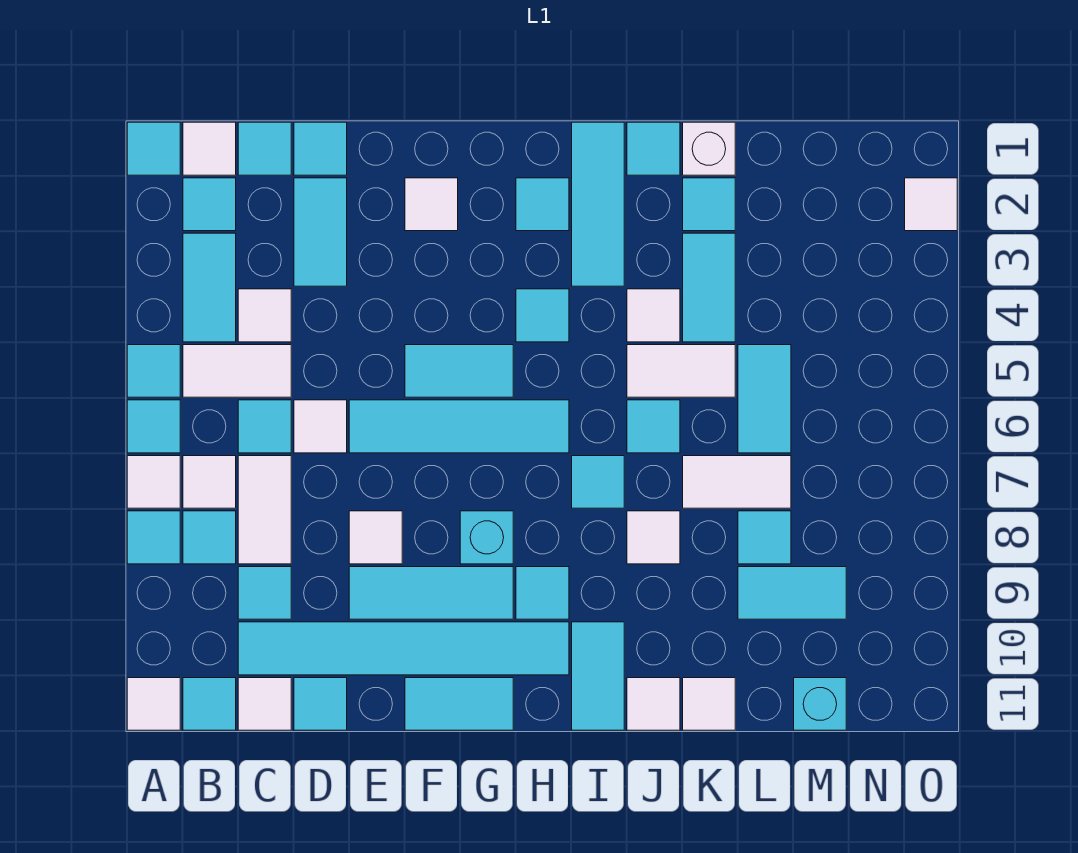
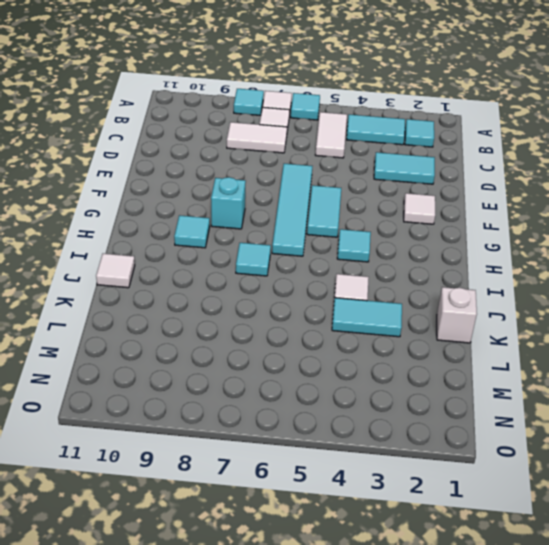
none -> cyan 1x1 tile [127,122,180,175]
none -> cyan 1x1 tile [127,345,180,397]
none -> white 1x1 tile [127,678,180,730]
none -> white 1x1 tile [183,122,236,175]

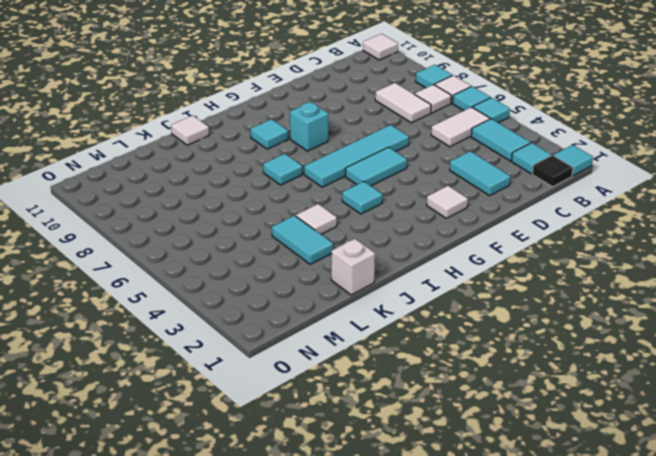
black 1x1 tile [532,155,573,187] -> white 1x1 tile [183,122,236,175]
none -> cyan 1x1 tile [183,511,236,564]
none -> cyan 1x1 tile [183,678,236,730]
none -> cyan 1x1 tile [238,122,291,175]
none -> white 1x1 tile [238,289,291,342]

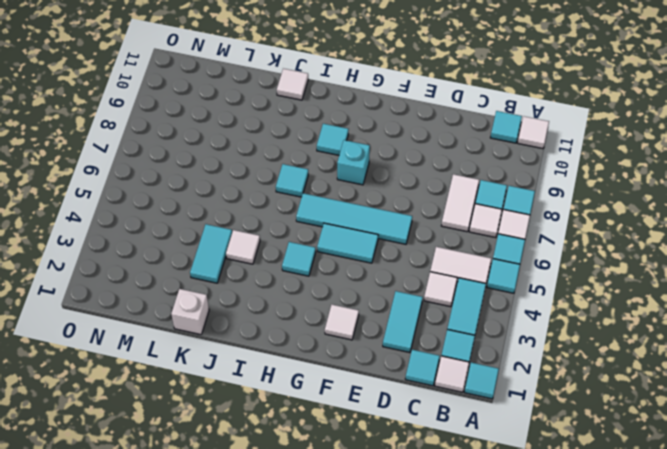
none -> cyan 1x1 tile [238,400,291,453]
none -> cyan 1x1 tile [238,567,291,619]
none -> cyan 1x6 tile [238,622,569,675]
none -> white 1x1 tile [238,678,291,730]

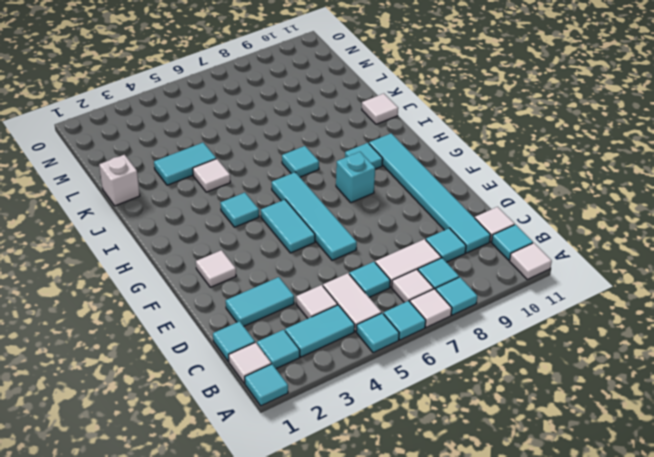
none -> cyan 1x1 tile [294,122,347,175]
none -> white 1x1 tile [294,400,347,453]
none -> cyan 1x1 tile [294,678,347,730]
none -> white 1x1 tile [349,511,402,564]

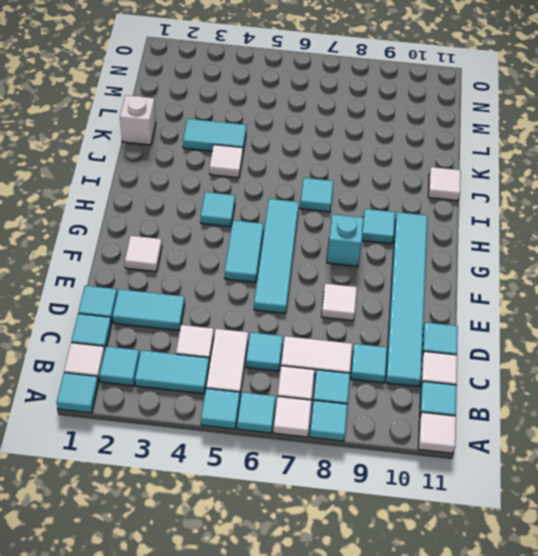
none -> white 1x1 tile [294,400,347,453]
none -> cyan 1x3 tile [349,567,513,619]
none -> cyan 1x2 tile [405,678,513,730]
none -> cyan 1x1 tile [516,178,569,231]

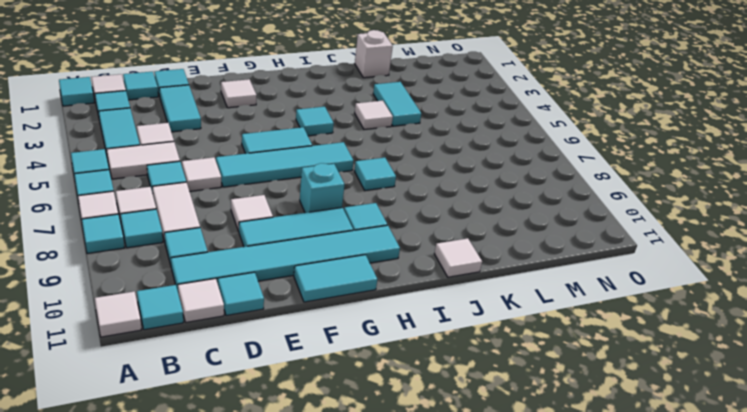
none -> cyan 1x1 tile [516,178,569,231]
none -> cyan 1x3 tile [572,122,624,286]
none -> cyan 1x2 tile [572,622,624,730]
none -> cyan 1x1 tile [627,122,680,175]

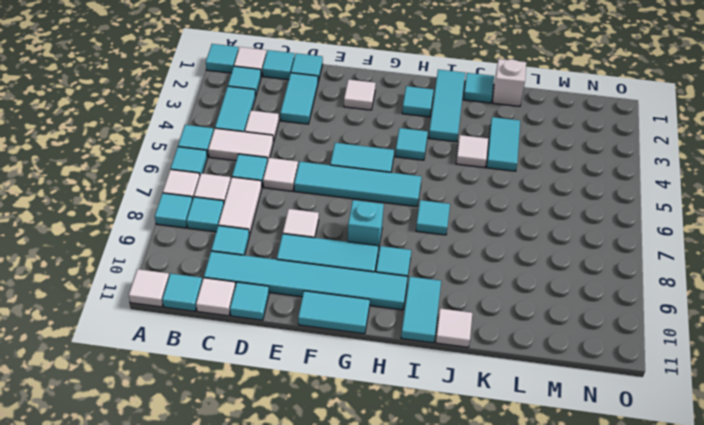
none -> white 1x2 tile [627,345,735,397]
none -> cyan 1x1 tile [627,400,680,453]
none -> white 1x1 tile [627,511,680,564]
none -> cyan 1x1 tile [683,178,735,231]

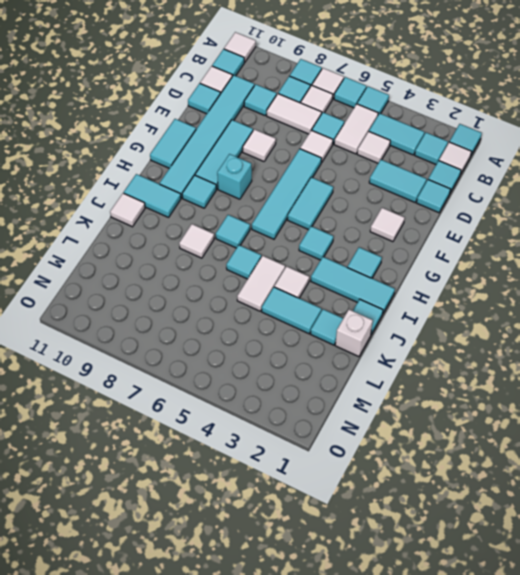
none -> white 1x2 tile [683,456,791,508]
none -> white 1x1 tile [683,678,735,730]
none -> cyan 1x2 tile [738,345,791,453]
none -> cyan 1x1 tile [738,511,791,564]

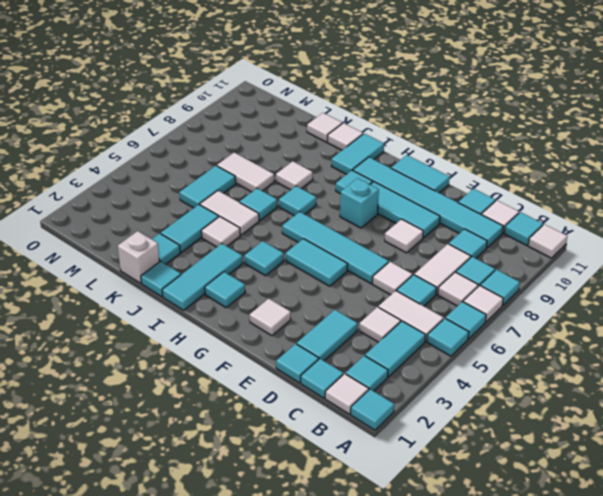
none -> cyan 1x1 tile [738,511,791,564]
none -> cyan 1x2 tile [738,567,846,619]
none -> cyan 1x1 brick [794,678,846,730]
none -> white 1x1 tile [905,178,957,231]

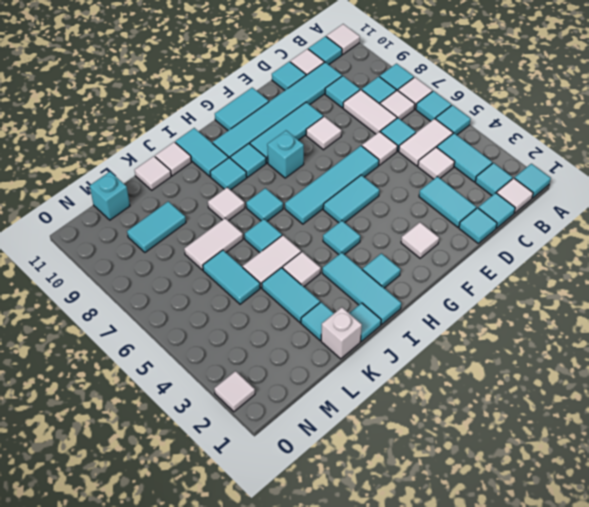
cyan 1x1 tile [210,158,247,190] -> cyan 1x1 tile moved to [738,511,791,564]

